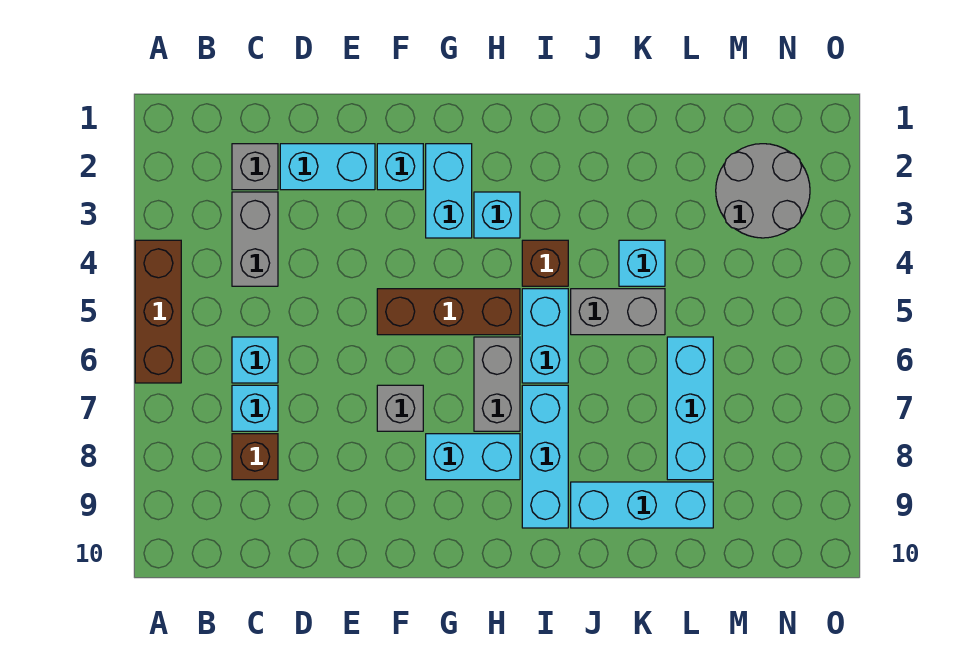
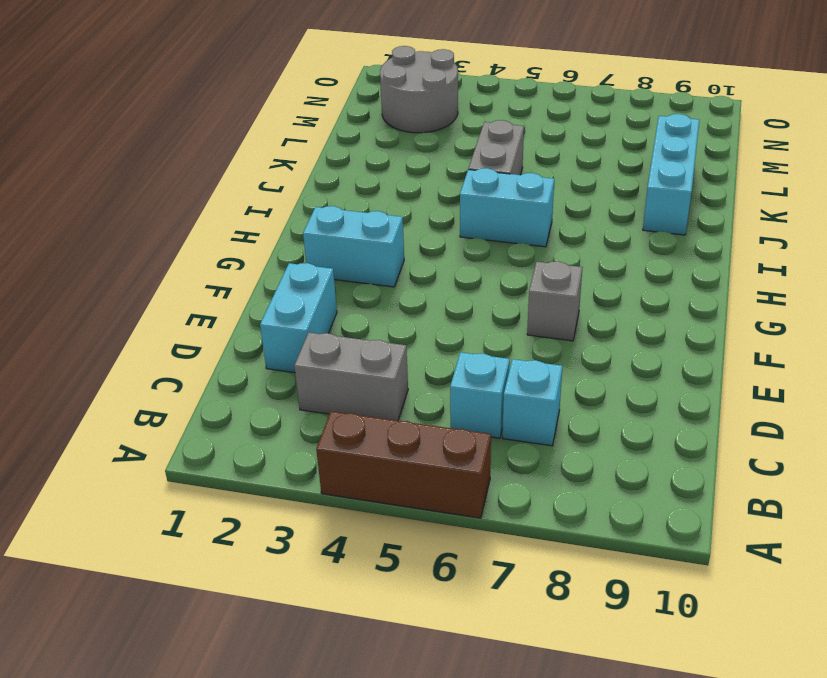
none -> grey 1x1 brick [232,144,278,190]
none -> brown 1x1 brick [232,434,278,480]
none -> cyan 1x1 brick [377,144,423,190]

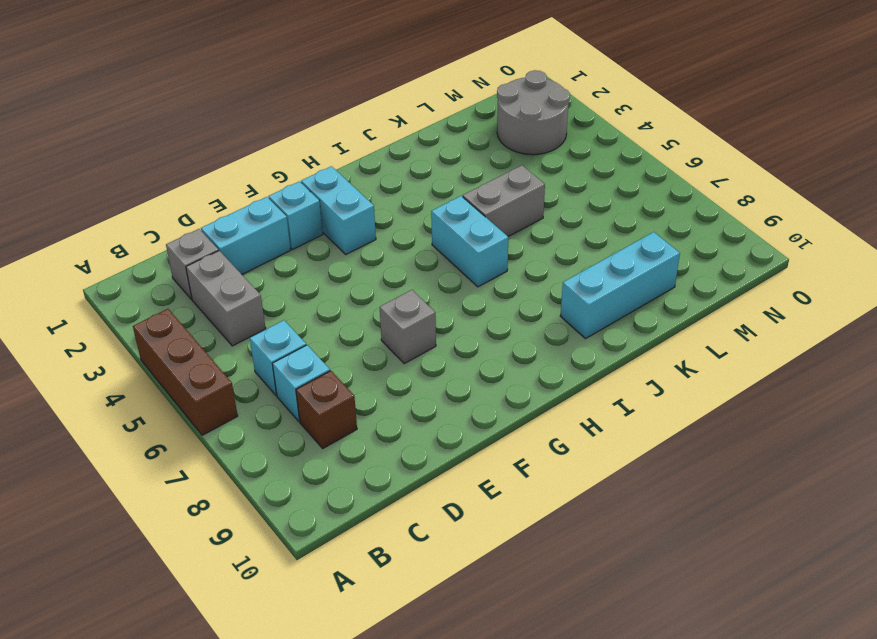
none -> brown 1x3 brick [377,289,520,335]
none -> cyan 1x2 brick [426,434,520,480]
none -> cyan 1x1 brick [474,192,520,238]

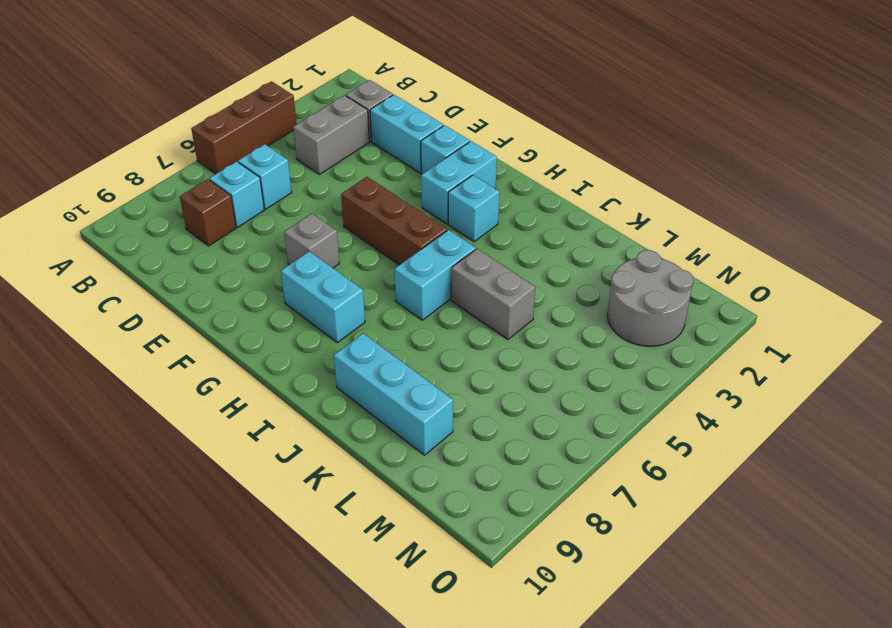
none -> grey 1x2 brick [474,337,520,431]
none -> brown 1x1 brick [522,240,568,286]
none -> cyan 1x3 brick [522,385,568,528]

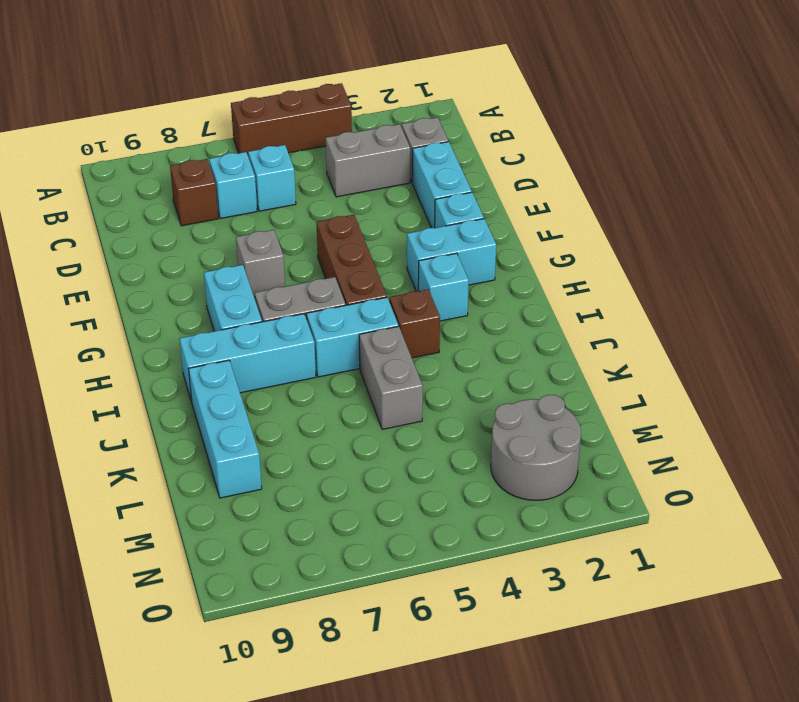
none -> cyan 1x1 brick [619,240,665,286]
none -> cyan 1x3 brick [667,337,713,480]

